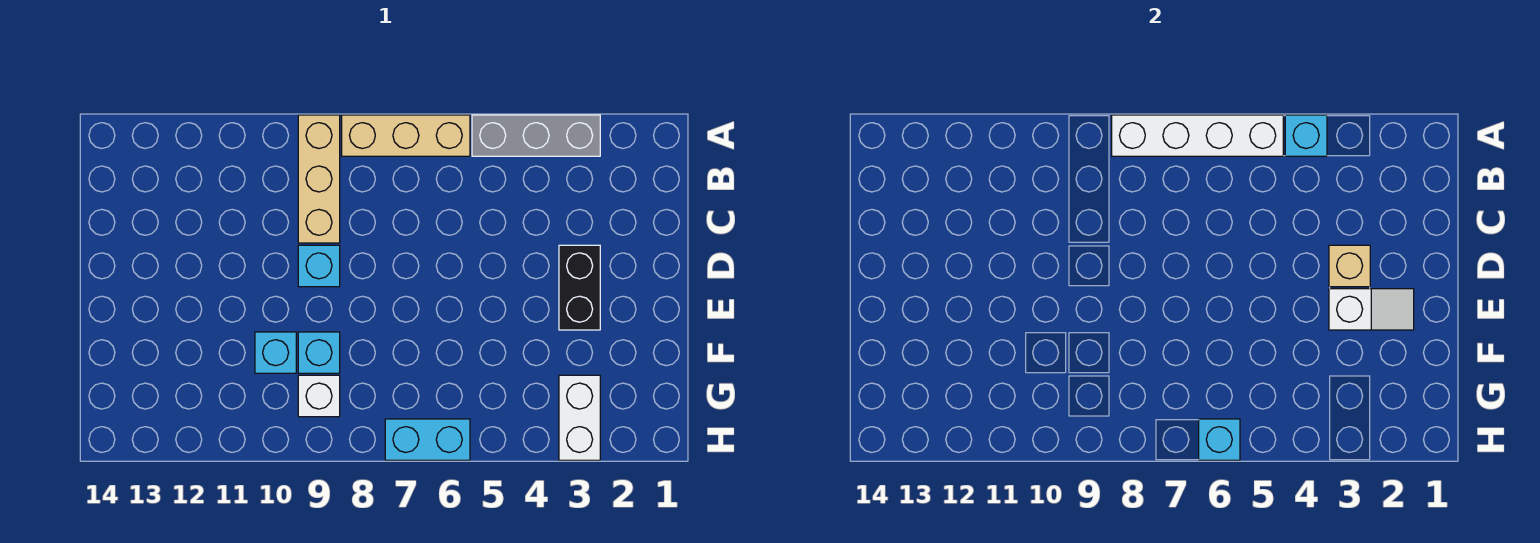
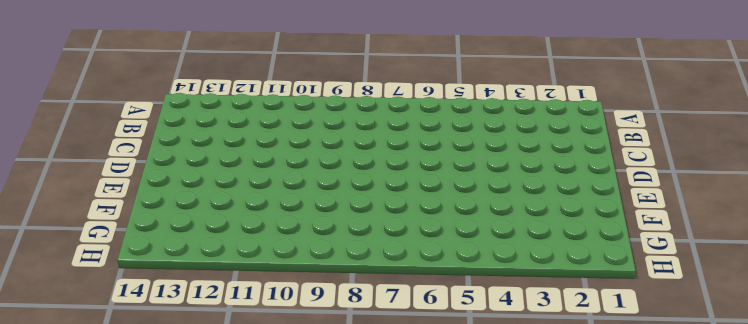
none -> grey 1x3 brick [472,115,600,156]
none -> tan 1x3 brick [342,115,470,156]
none -> tan 1x3 brick [298,115,340,243]

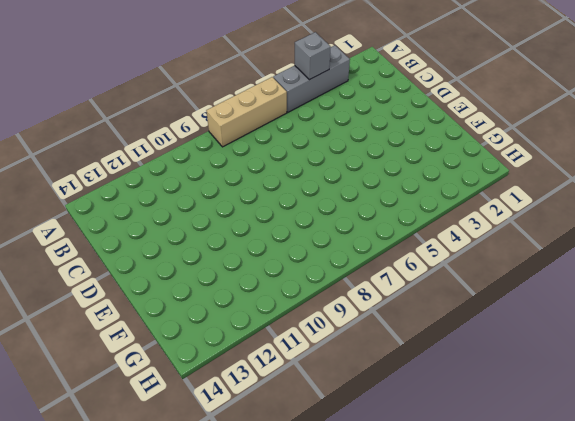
grey 1x1 brick [295,32,331,80] -> cyan 1x1 brick [1285,115,1327,156]
none -> tan 1x3 brick [298,115,340,243]
none -> black 1x2 brick [559,245,600,330]
none -> cyan 1x1 brick [298,245,340,287]

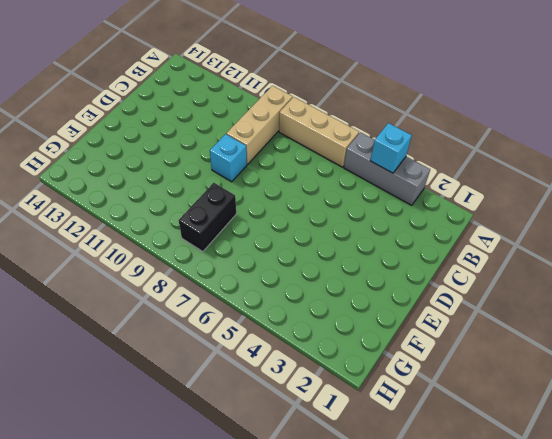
black 1x2 brick [179,183,236,252] -> black 1x2 brick moved to [559,245,600,330]
none -> cyan 1x1 brick [298,332,340,373]
none -> cyan 1x1 brick [255,332,296,373]
none -> white 1x2 brick [559,375,600,460]

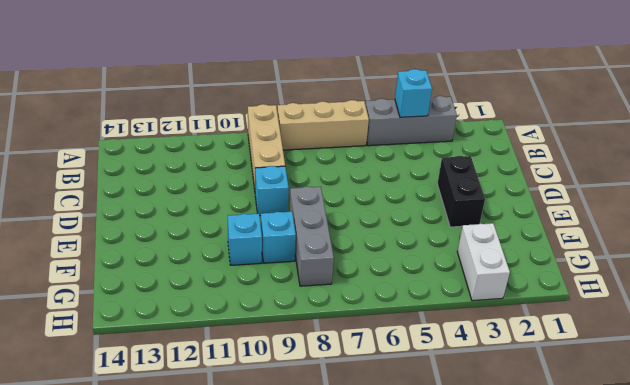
grey 1x3 brick [289,186,334,286] -> none
none -> white 1x1 brick [298,375,340,417]
none -> cyan 1x2 brick [385,419,470,460]
none -> white 1x4 brick [1112,115,1283,156]

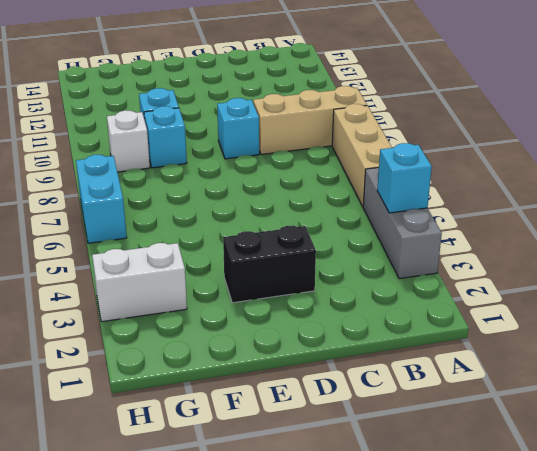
none -> white 1x4 brick [1112,115,1283,156]
none -> tan 1x1 brick [1329,245,1370,287]
none -> white 1x2 slope [1329,289,1414,330]

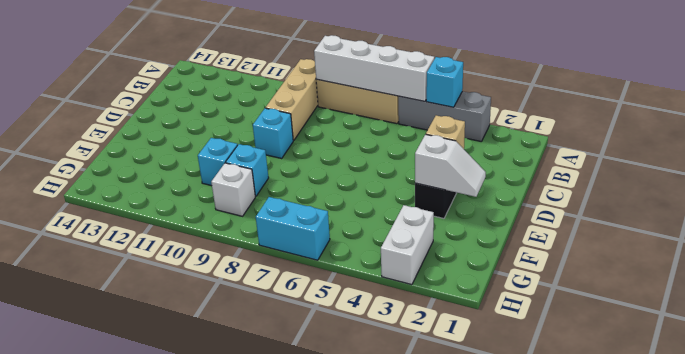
none -> cyan 1x1 brick [1199,419,1240,460]

